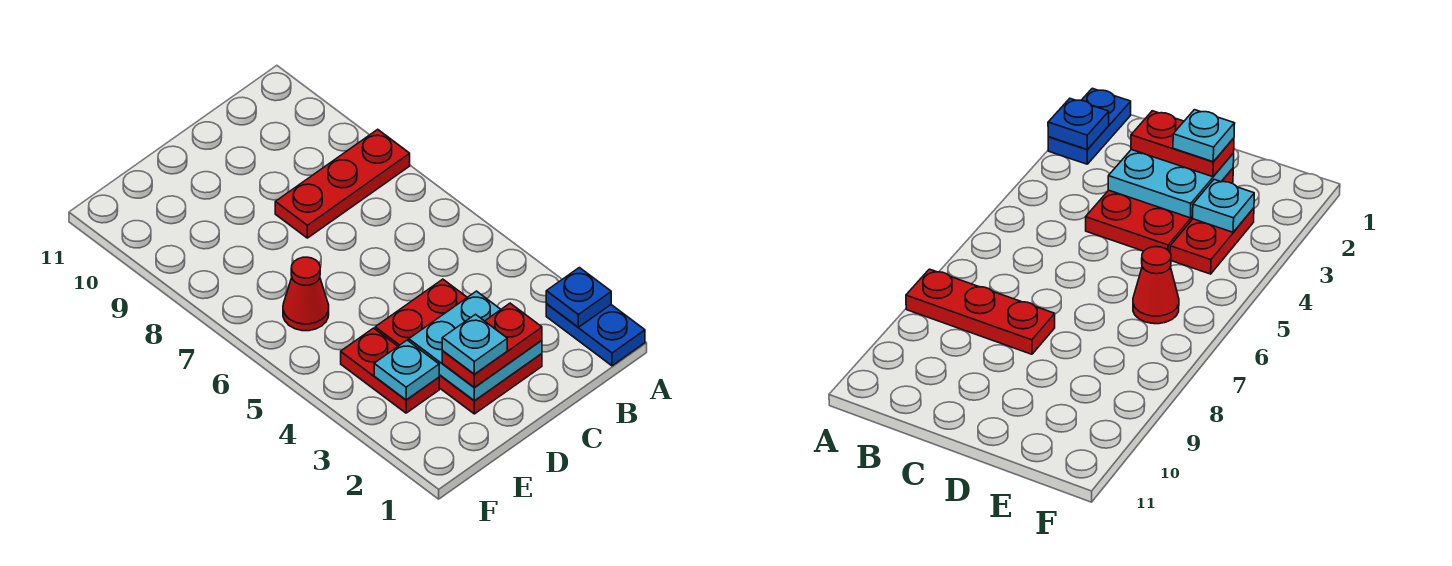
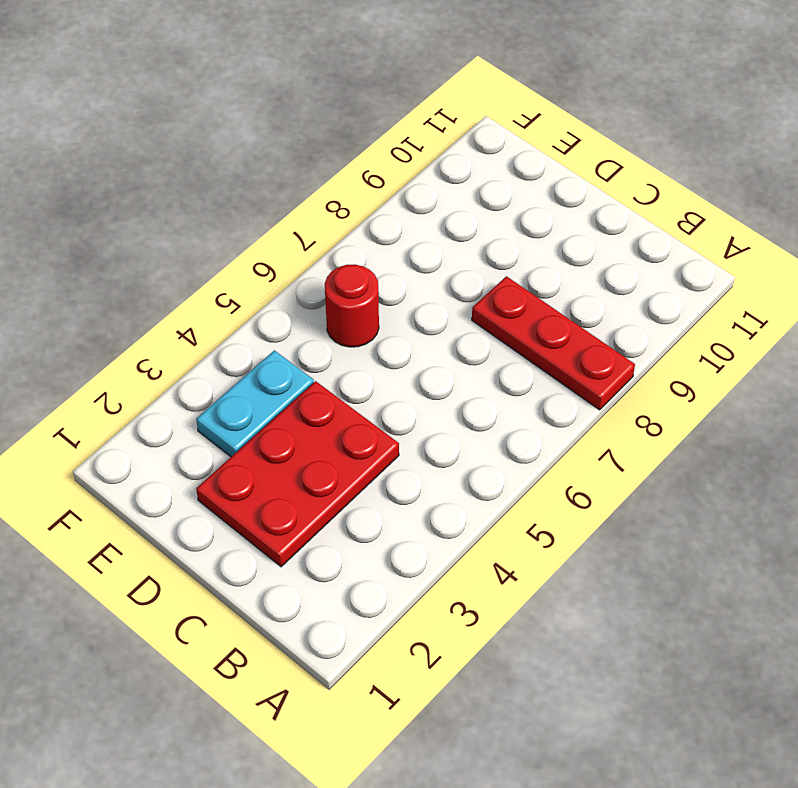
cyan 1x2 plate [196,350,314,457] -> red 1x2 plate [341,328,439,413]
red 1x1 round brick [325,264,379,347] -> red 1x1 cone [283,257,329,331]
none -> blue 1x2 plate [546,304,645,366]
none -> blue 1x1 plate [546,268,611,327]

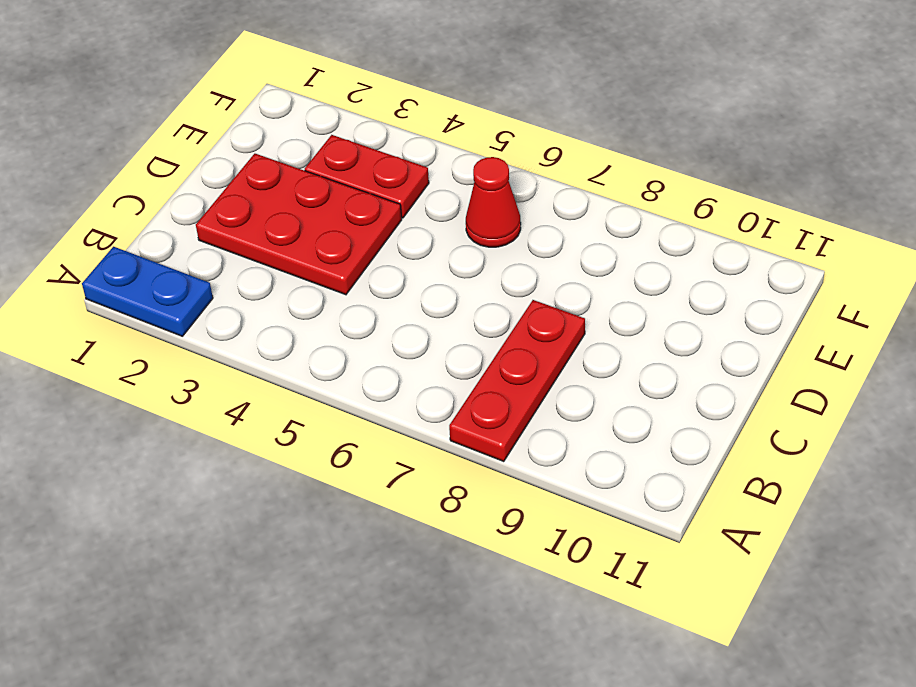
none -> blue 1x1 plate [546,268,611,327]
none -> cyan 2x2 plate [409,291,542,401]

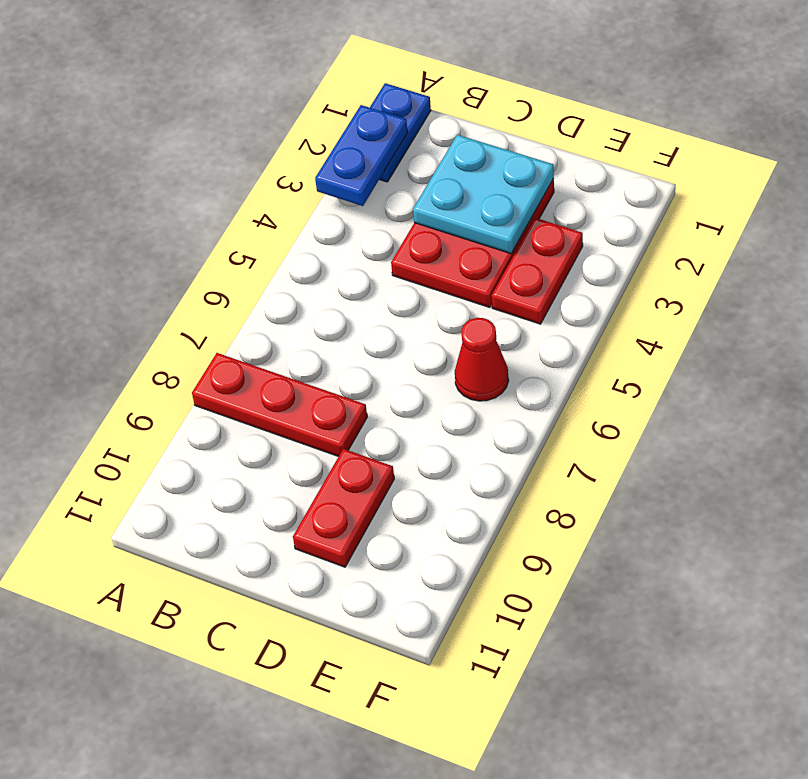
blue 1x2 plate [315,105,408,206] -> blue 1x1 plate [546,268,611,327]
red 1x2 plate [293,449,394,567] -> red 1x2 plate turned to [442,303,542,387]
none -> cyan 1x1 plate [374,340,439,400]
none -> cyan 1x1 plate [442,314,507,374]

